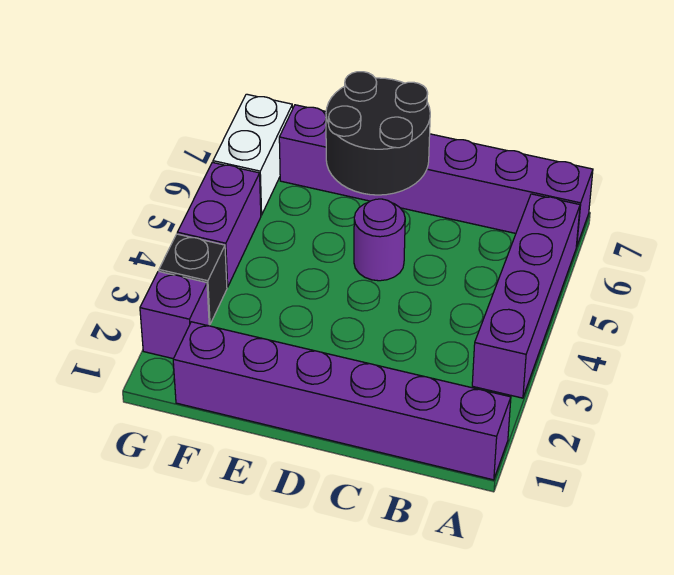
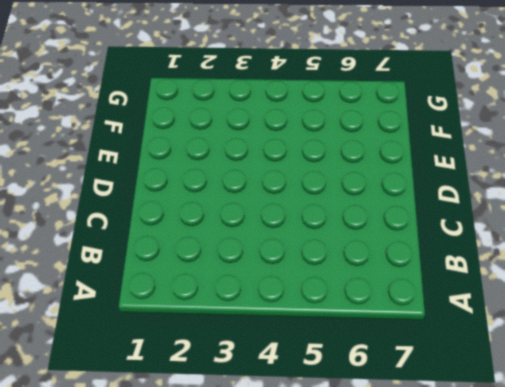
none -> purple 1x6 brick [173,322,511,480]
none -> purple 1x4 brick [472,194,580,398]

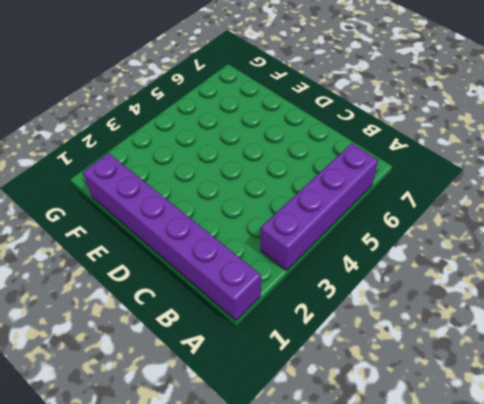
none -> purple 1x6 brick [279,105,593,247]
none -> purple 1x1 round brick [354,199,405,281]

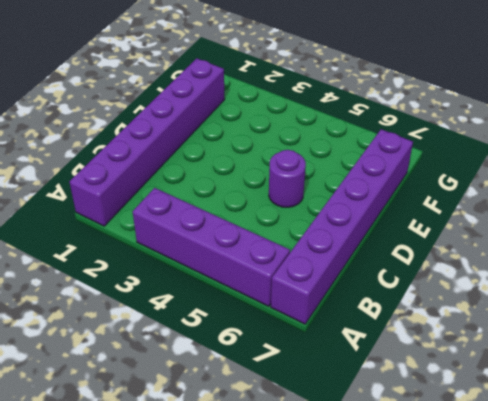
none -> purple 1x1 brick [140,271,209,359]
none -> black 1x1 brick [159,234,227,325]

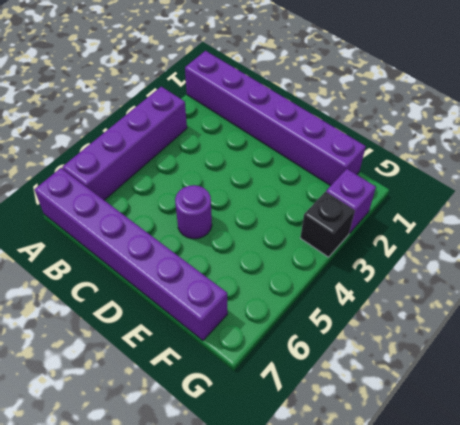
none -> purple 1x2 brick [177,162,261,287]
none -> white 1x2 brick [213,94,293,215]

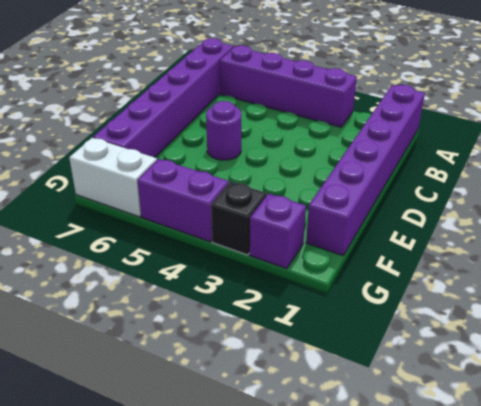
none -> black 2x2 round brick [326,72,430,195]

